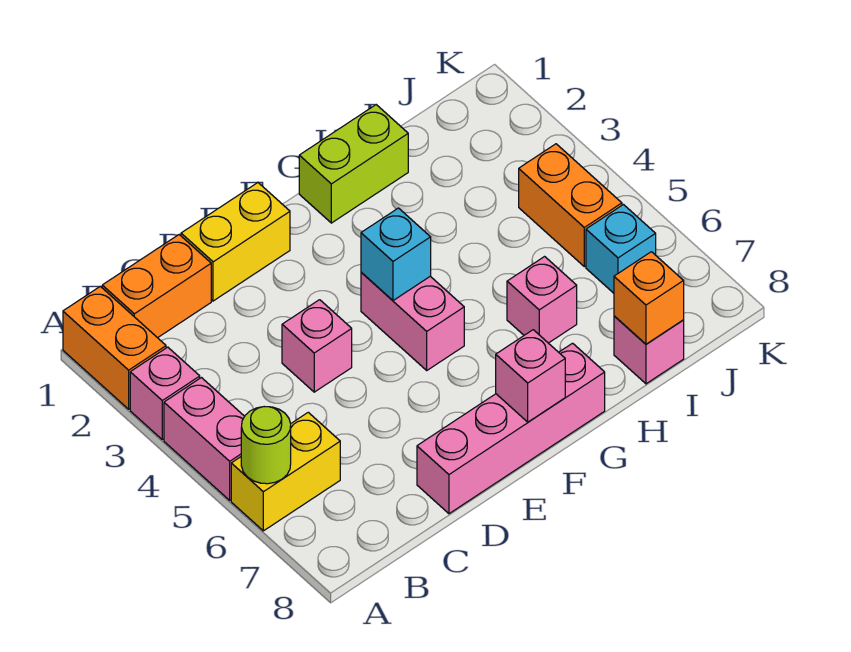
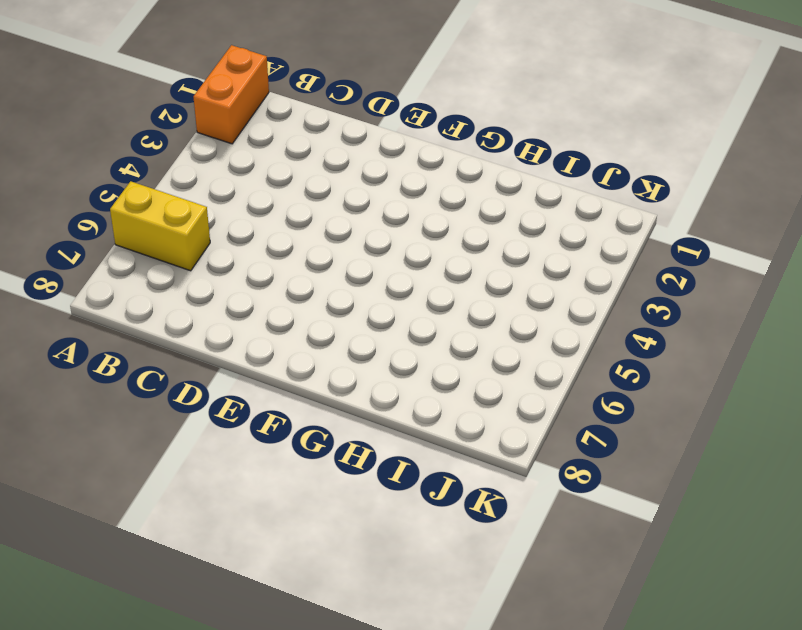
none -> pink 1x1 brick [130,347,200,440]
none -> pink 1x2 brick [164,378,245,500]
none -> orange 1x2 brick [102,235,211,338]

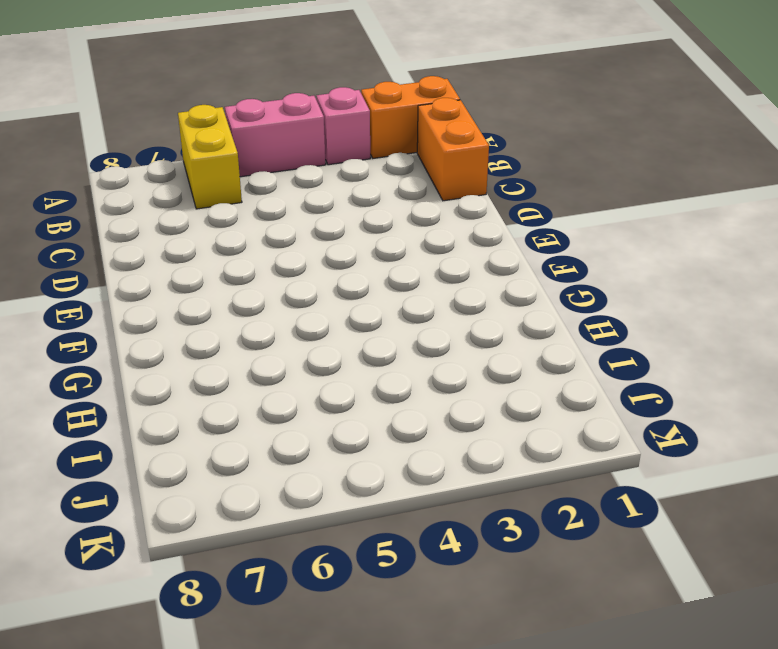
none -> yellow 1x2 brick [181,183,290,301]
none -> pink 1x1 brick [282,300,352,392]
none -> pink 1x4 brick [417,343,605,514]

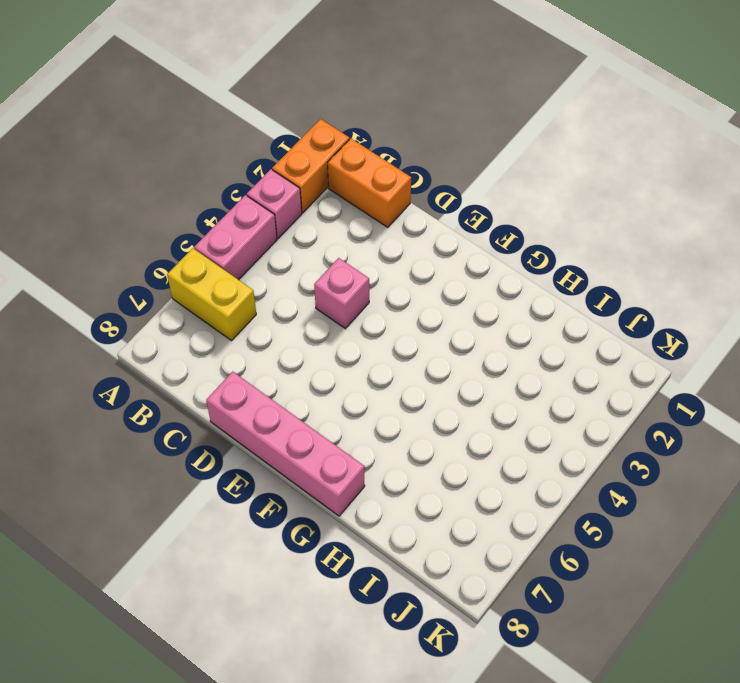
none -> yellow 1x2 brick [181,183,290,301]
none -> pink 1x2 brick [361,272,464,370]
none -> lime 1x2 brick [299,105,408,223]

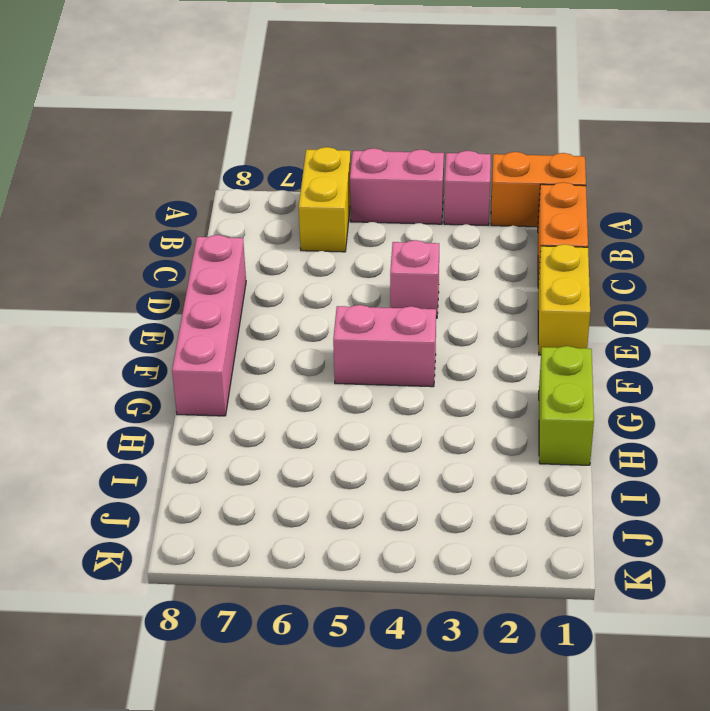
none -> pink 1x1 brick [507,257,577,343]
none -> pink 1x1 brick [614,316,684,384]
none -> orange 1x2 brick [519,144,622,267]

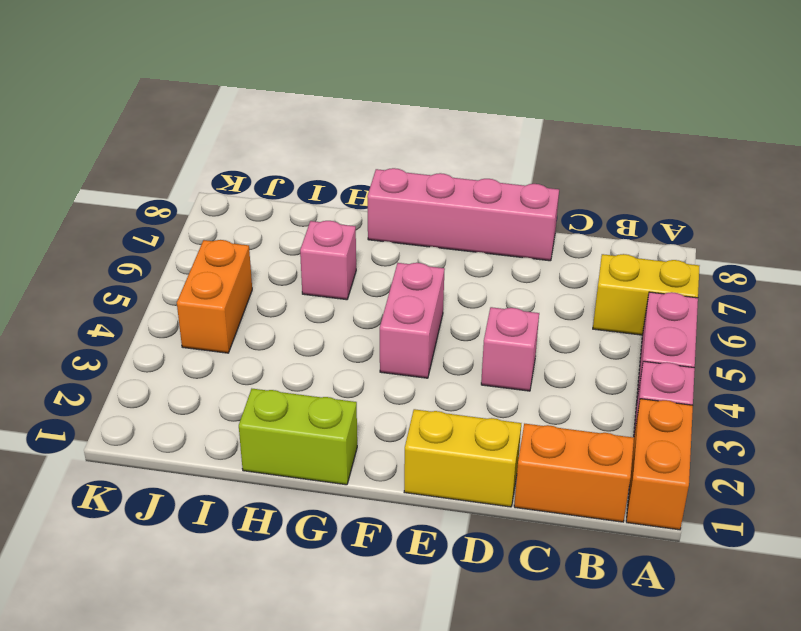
none -> pink 1x1 brick [614,316,684,384]
none -> cyan 1x1 brick [586,205,656,293]
none -> lime 1x1 round brick [241,407,291,484]

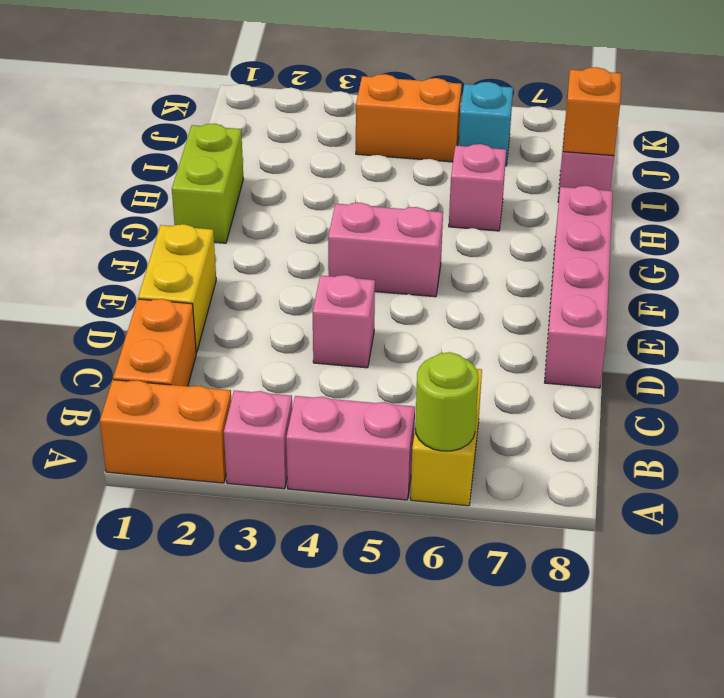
none -> cyan 1x1 brick [361,208,431,301]
none -> pink 1x1 brick [496,330,565,422]

